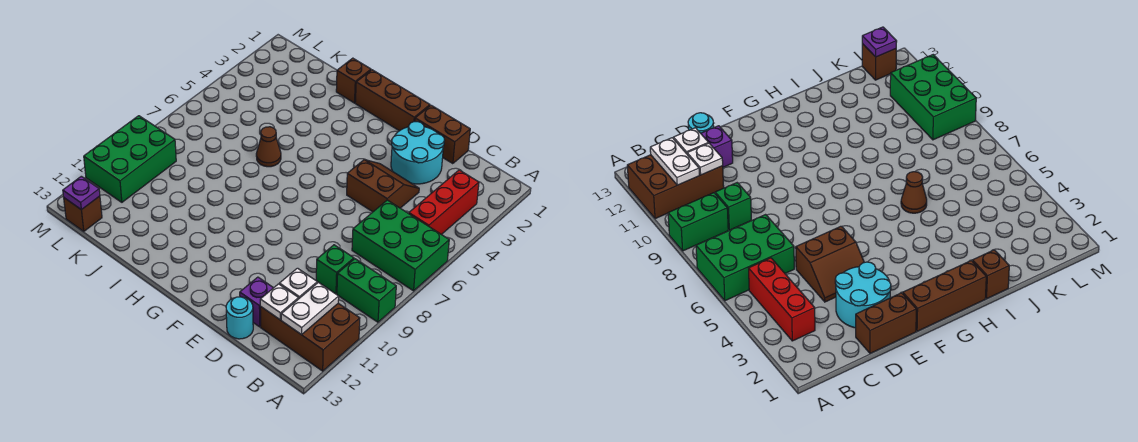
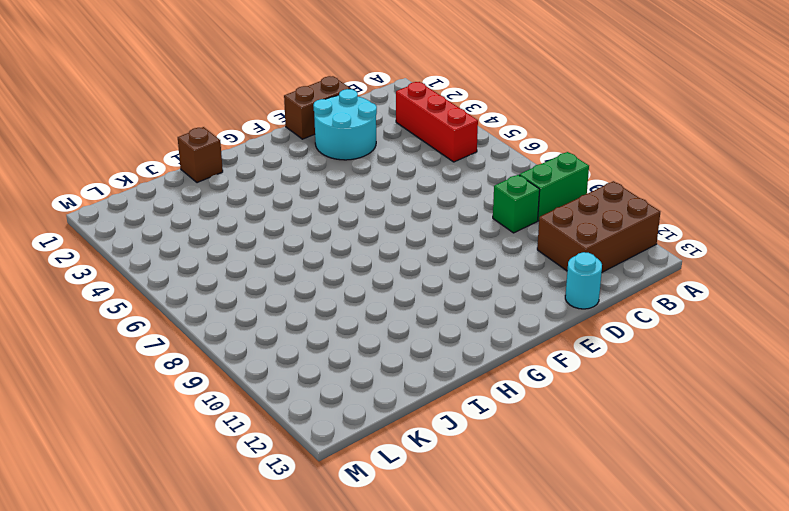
none -> green 2x3 brick [352,200,449,291]
none -> brown 2x2 slope [347,160,419,212]
none -> purple 1x1 brick [240,277,273,327]

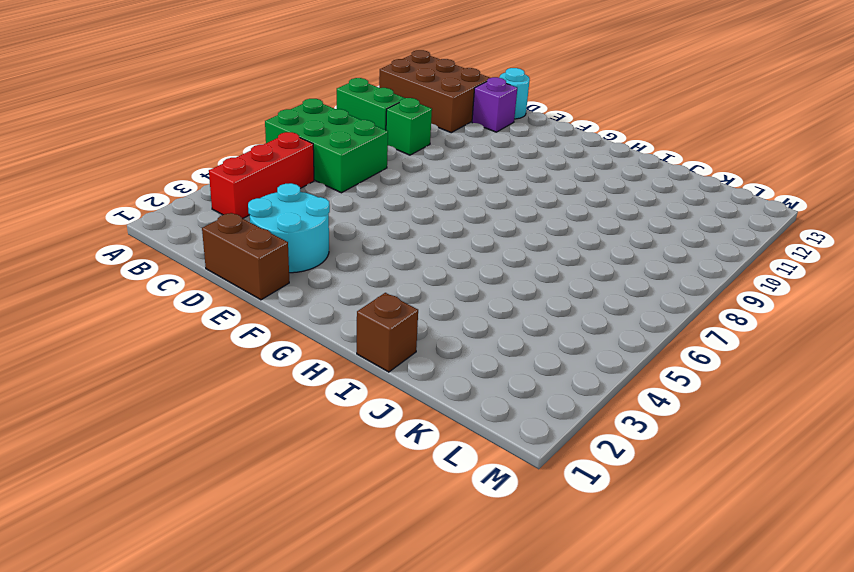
none -> brown 2x2 slope [347,160,419,212]
none -> brown 1x3 brick [355,70,430,131]
none -> brown 1x1 cone [256,127,281,167]

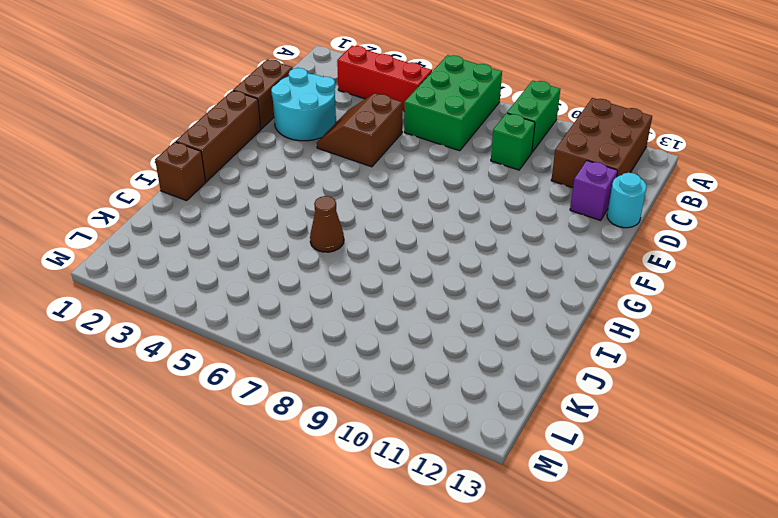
none -> green 2x3 brick [84,116,176,202]
none -> brown 1x1 brick [64,196,102,231]
none -> white 1x2 plate [281,282,339,335]

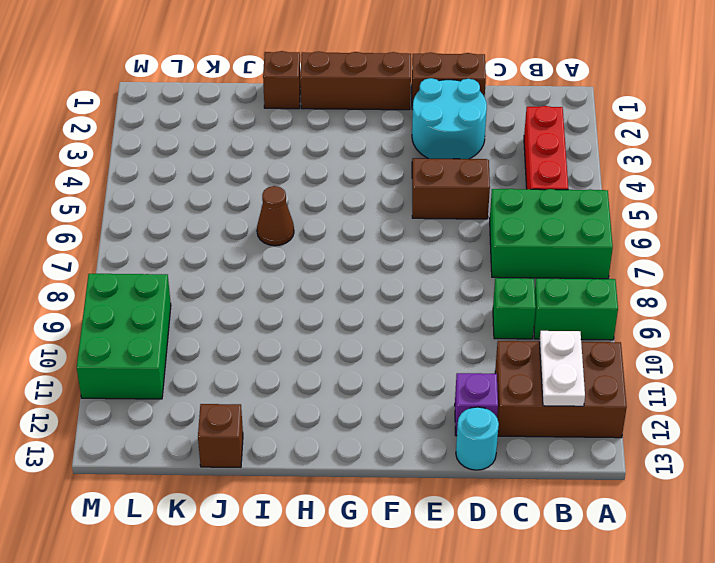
brown 1x1 brick [198,404,243,467] -> brown 1x1 brick moved to [64,196,102,231]
none -> white 1x1 plate [279,268,317,298]
none -> white 1x1 plate [260,284,299,320]
none -> purple 1x1 plate [63,176,100,210]

